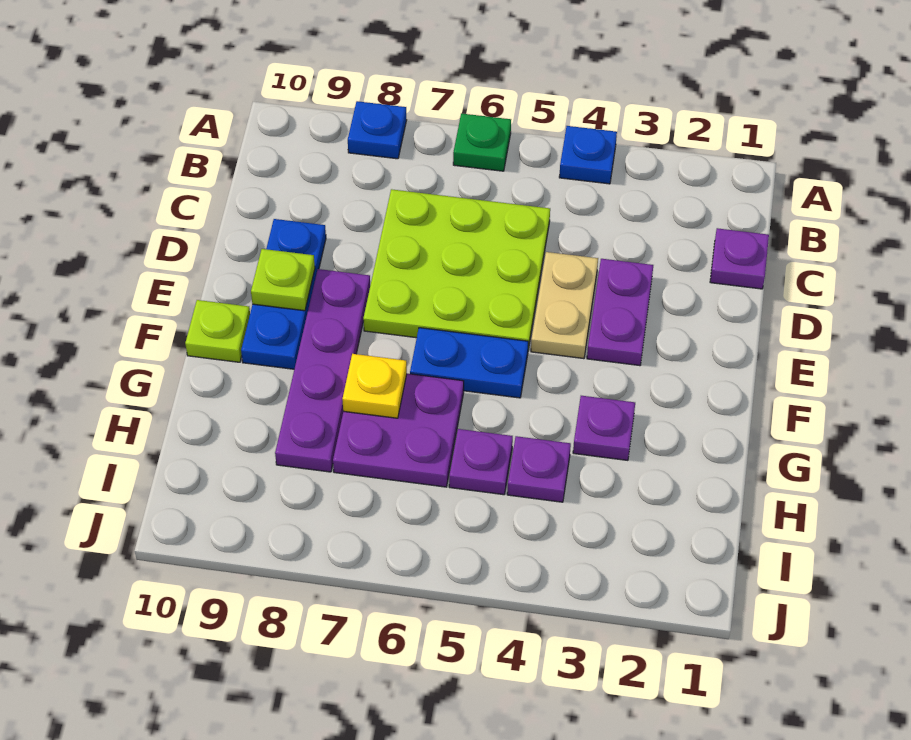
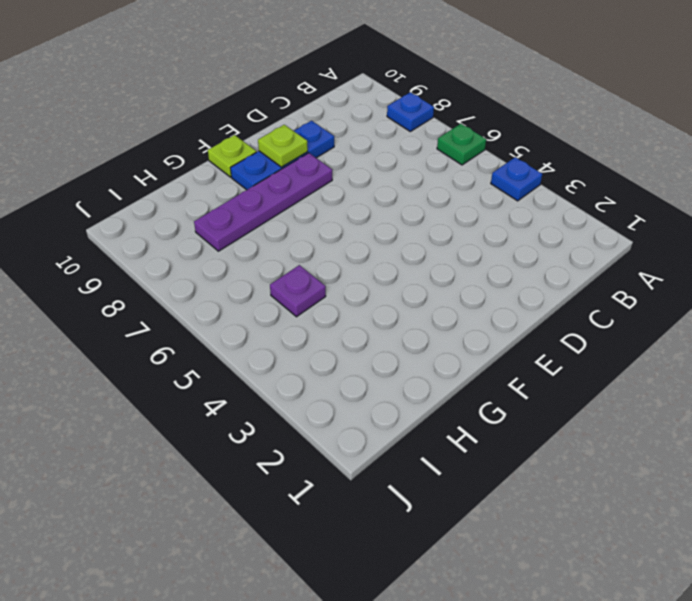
none -> purple 1x1 plate [710,228,769,289]
none -> lime 3x3 plate [363,189,550,349]
none -> purple 1x2 plate [587,259,653,366]

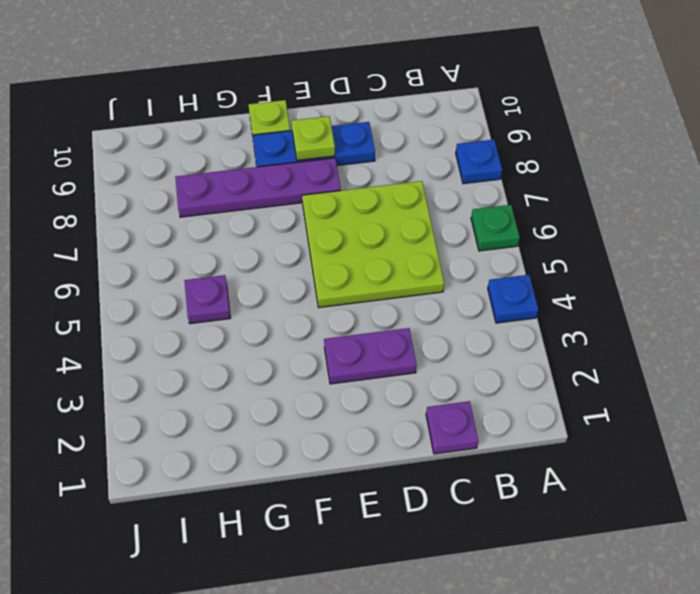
none -> tan 1x2 plate [531,252,598,359]
none -> blue 1x2 plate [410,328,528,398]
none -> purple 1x1 plate [573,396,635,460]

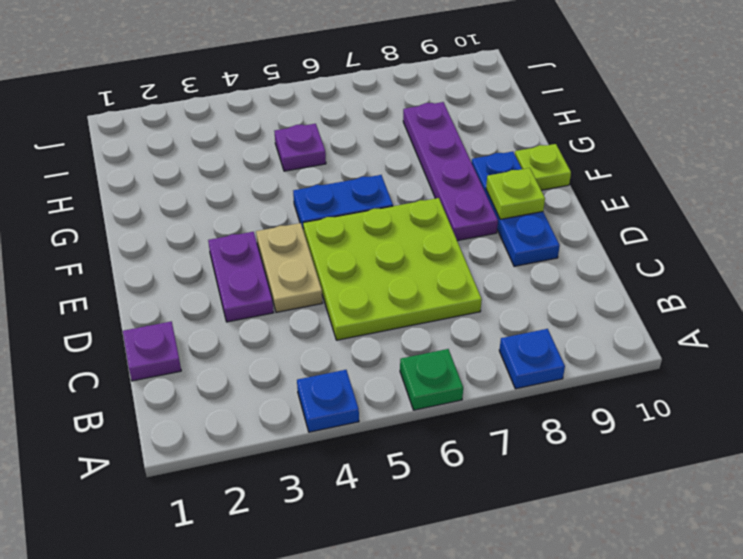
none -> purple 1x1 plate [573,396,635,460]
none -> purple 2x2 plate [333,374,464,487]
none -> purple 1x1 plate [507,436,571,502]

